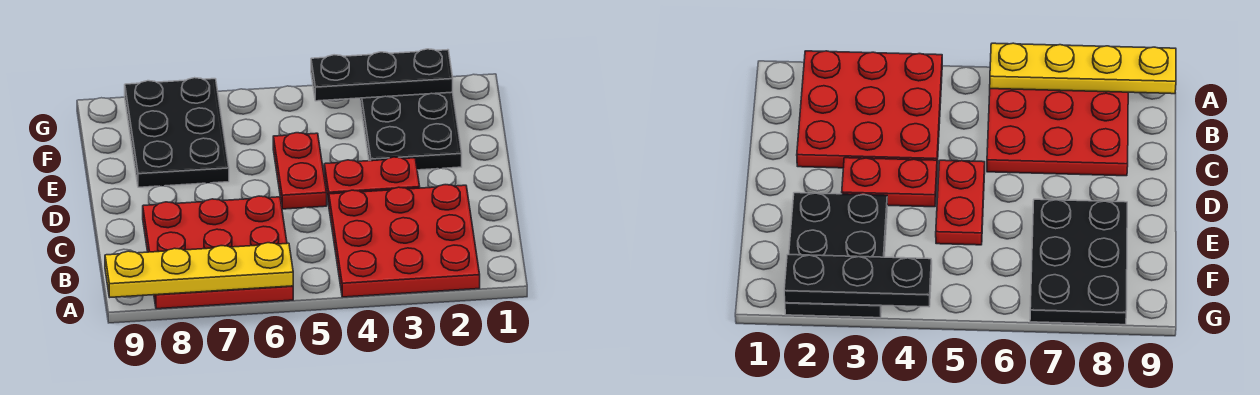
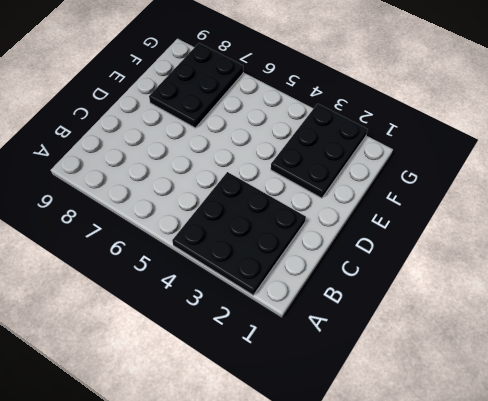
black 3x3 plate [172,172,306,295] -> red 3x3 plate [329,185,480,297]
none -> red 3x3 plate [143,196,293,309]
none -> red 1x2 plate [324,157,420,204]

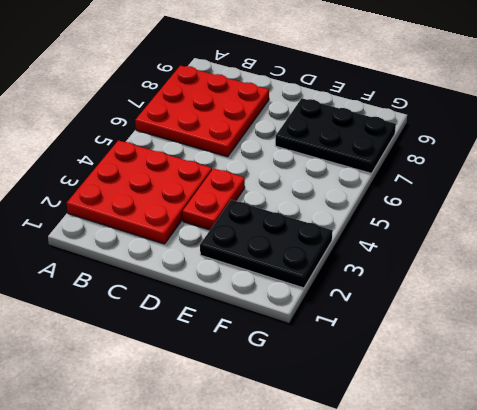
none -> red 1x2 plate [273,133,327,209]
none -> yellow 1x4 plate [105,243,293,297]

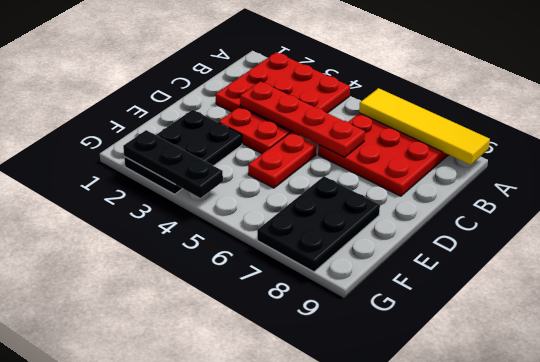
yellow 1x4 tile [359,88,490,165] -> yellow 1x4 plate [105,243,293,297]
red 1x4 plate [240,81,365,157] -> none

